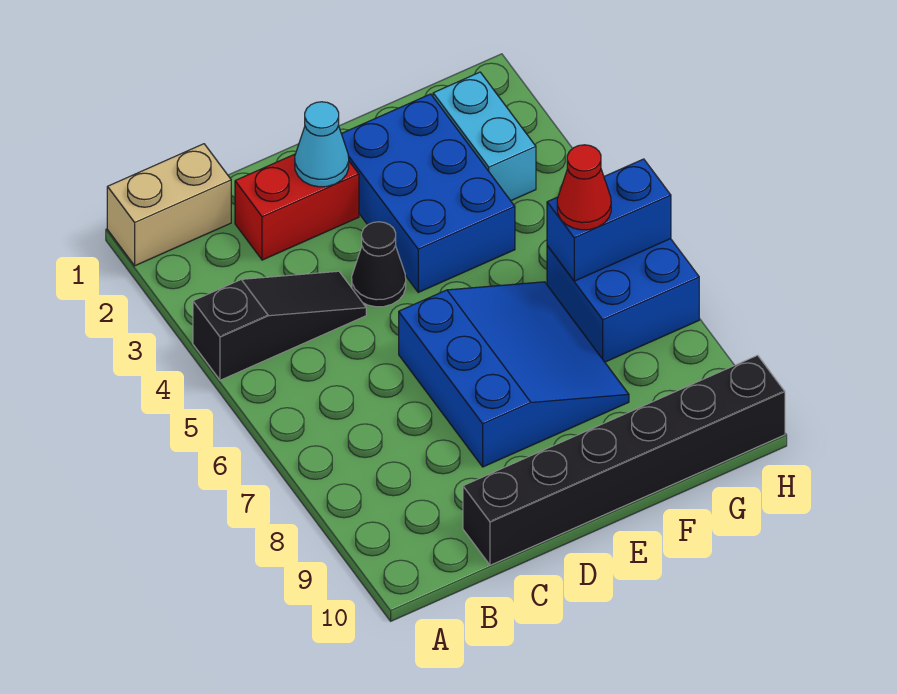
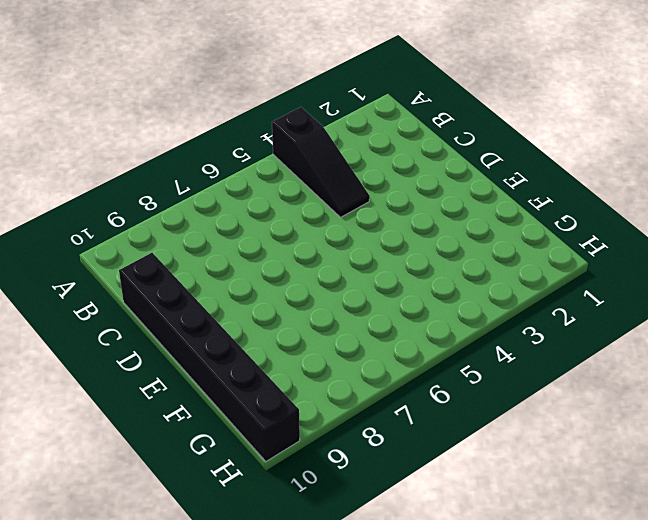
none -> tan 1x2 brick [107,144,231,266]
none -> red 1x2 brick [235,154,359,260]
none -> black 1x1 cone [352,222,406,307]

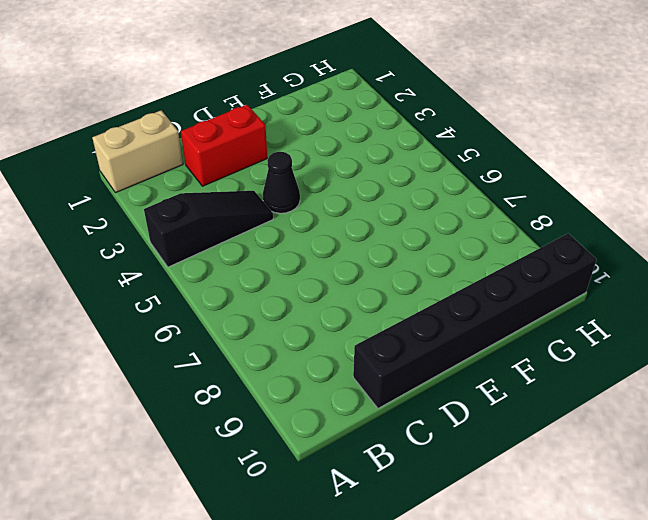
none -> blue 3x3 slope [399,282,629,467]
none -> blue 2x3 brick [341,94,515,292]
none -> cyan 1x2 brick [433,72,536,201]

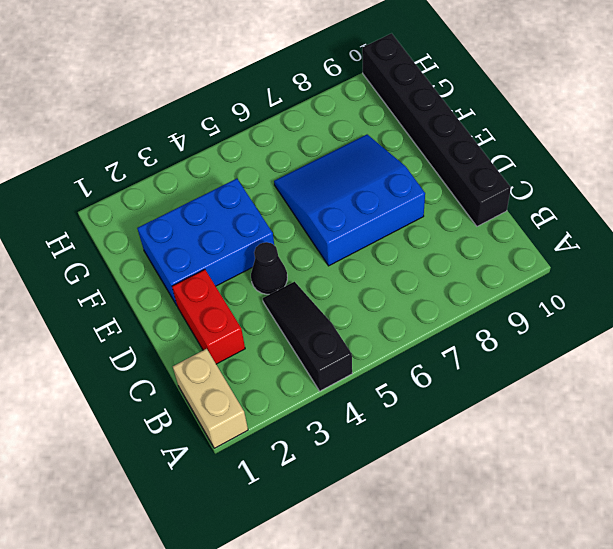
none -> cyan 1x2 brick [433,72,536,201]
none -> blue 2x2 brick [547,239,699,362]
none -> cyan 1x1 cone [295,102,349,187]

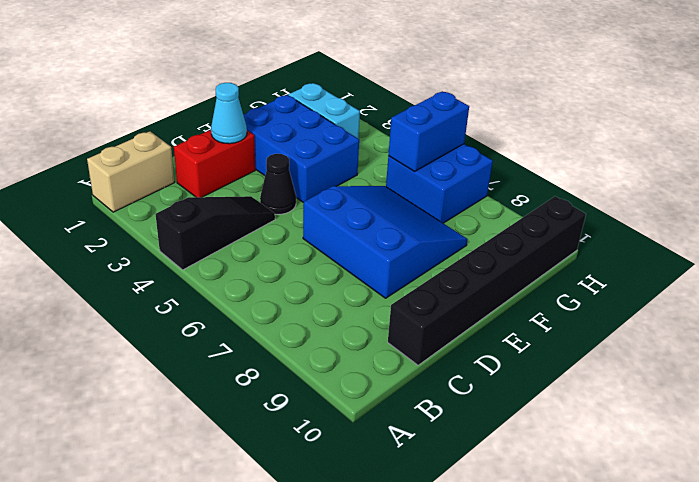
none -> red 1x1 cone [557,145,611,230]

